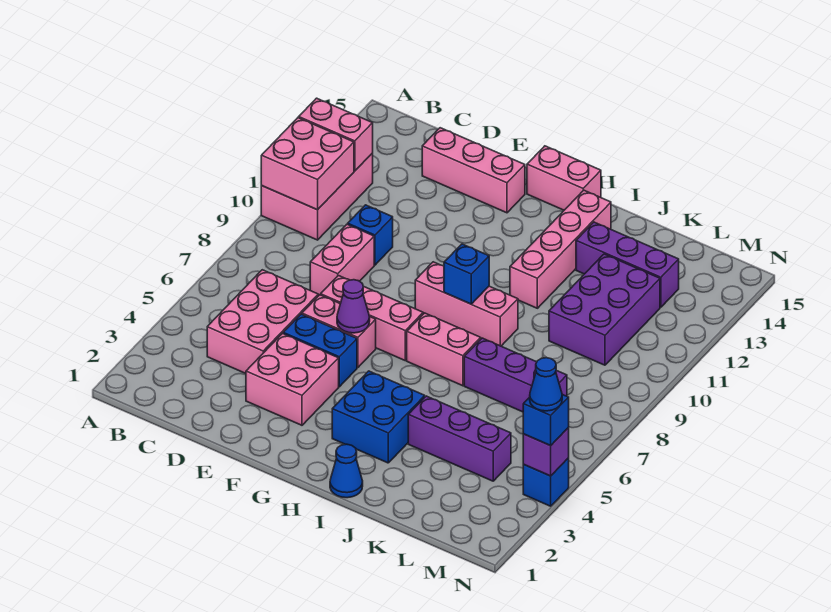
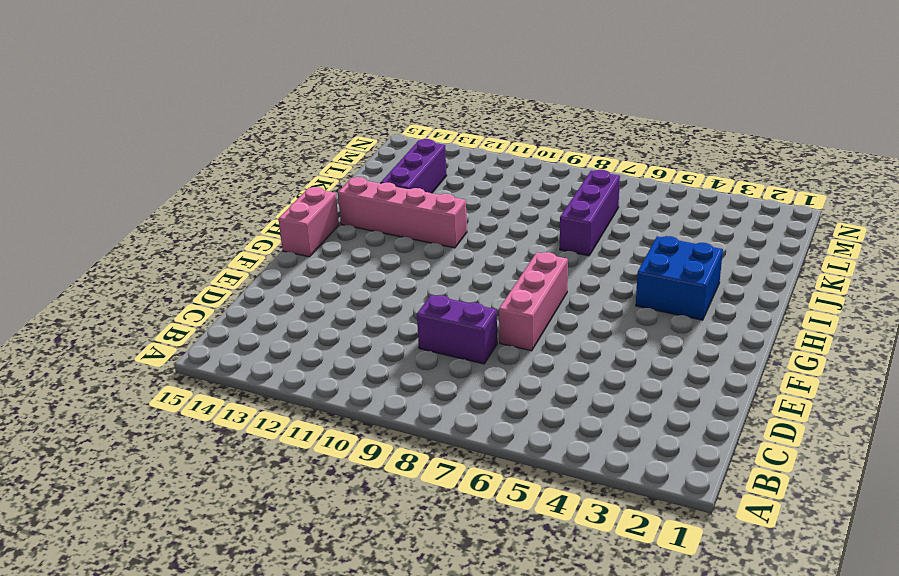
purple 1x2 brick [417,295,497,364] -> pink 1x2 brick [310,224,374,296]
none -> pink 2x3 brick [261,153,373,240]
none -> pink 2x3 brick [207,270,318,374]
none -> blue 1x1 brick [348,205,393,265]

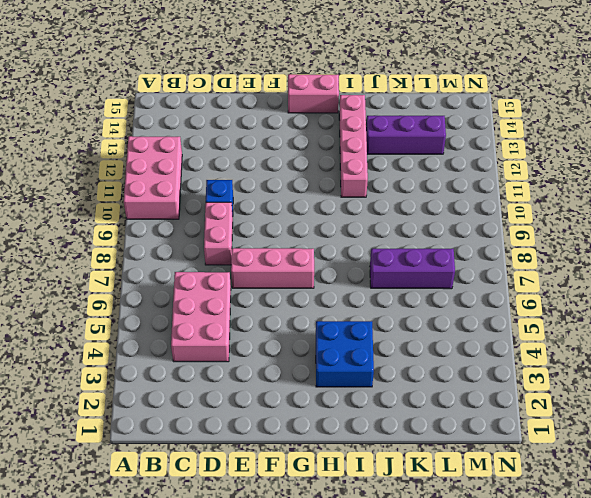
none -> pink 1x3 brick [422,128,525,213]
none -> pink 2x2 brick [246,334,339,425]
none -> blue 1x2 brick [283,314,357,387]

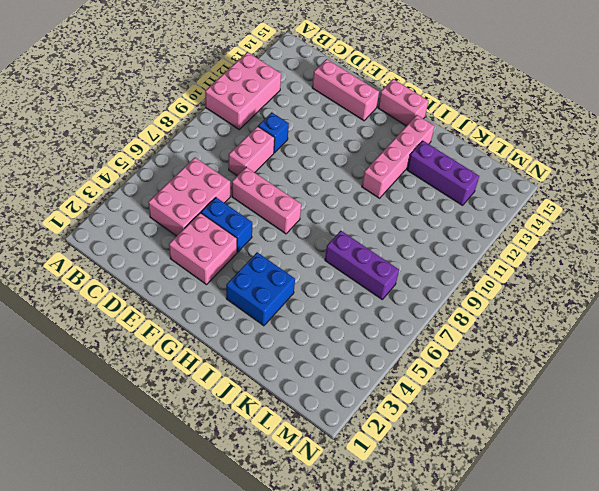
none -> pink 1x2 brick [302,295,376,367]
none -> pink 1x3 brick [415,262,518,346]
none -> pink 1x2 brick [407,313,481,386]

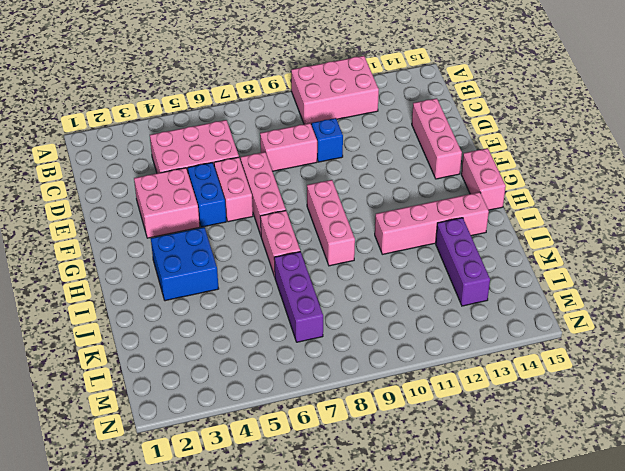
none -> blue 1x1 cone [330,444,363,498]
none -> purple 1x3 brick [408,396,511,481]
none -> purple 2x3 brick [549,254,660,365]

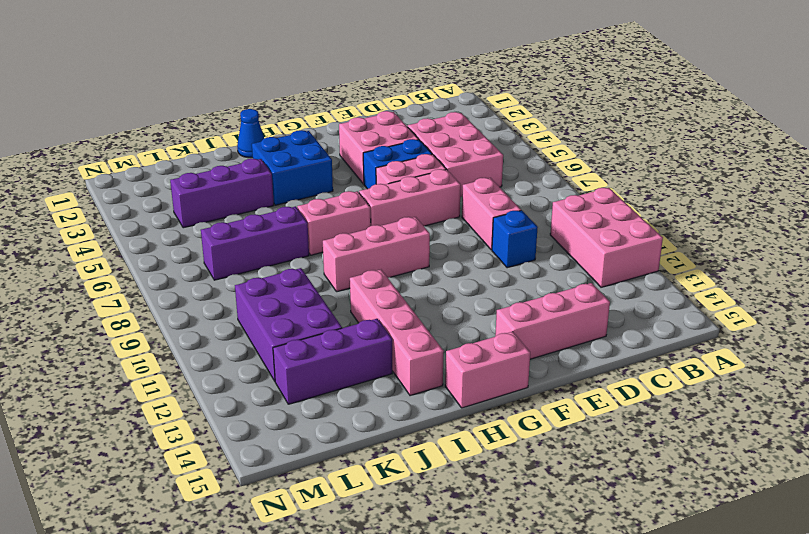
none -> blue 1x1 brick [523,458,569,506]
none -> pink 2x2 brick [261,118,354,210]
none -> pink 1x2 brick [299,98,373,171]

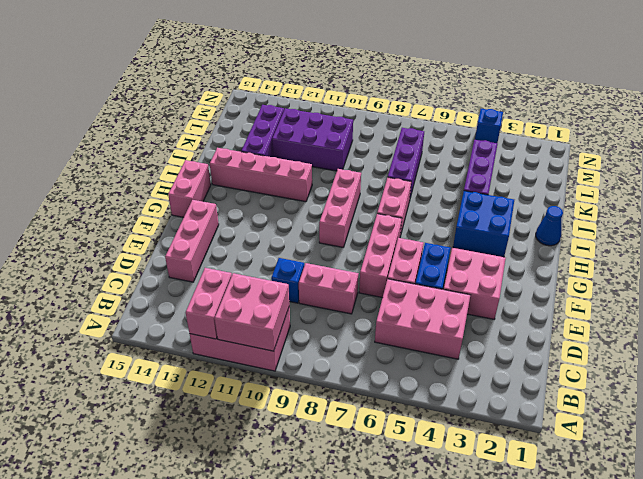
none -> purple 1x1 cone [337,280,370,333]
none -> blue 1x1 brick [444,244,489,304]
none -> purple 1x1 brick [523,428,569,476]

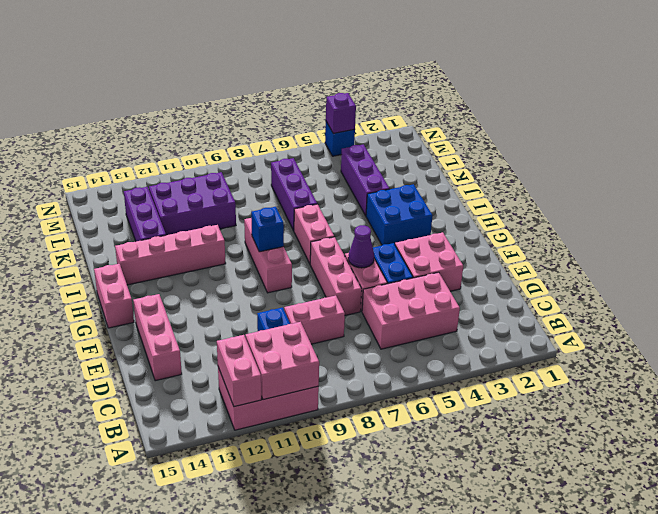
none -> blue 1x1 cone [330,444,363,498]
none -> blue 1x1 brick [523,395,569,446]
none -> blue 1x1 cone [530,358,562,411]

